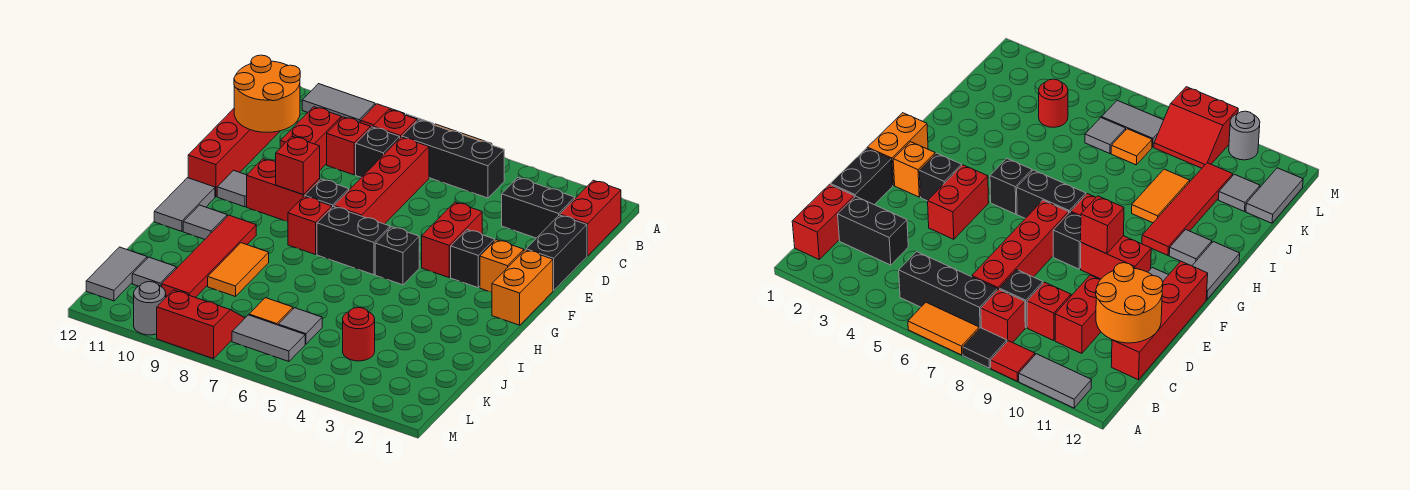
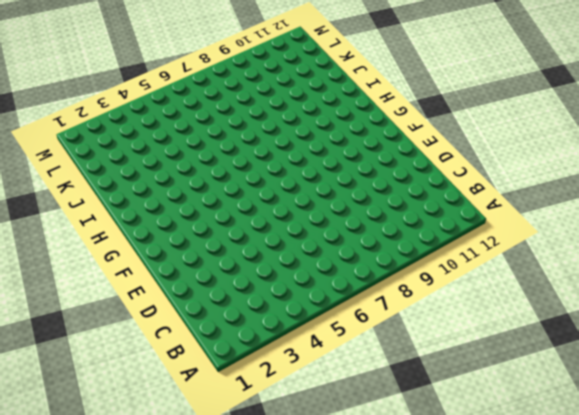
none -> orange 1x2 tile [908,302,979,355]
none -> black 1x1 tile [963,328,1007,368]
none -> red 1x1 tile [361,104,405,127]
none -> grey 1x2 tile [302,84,375,123]

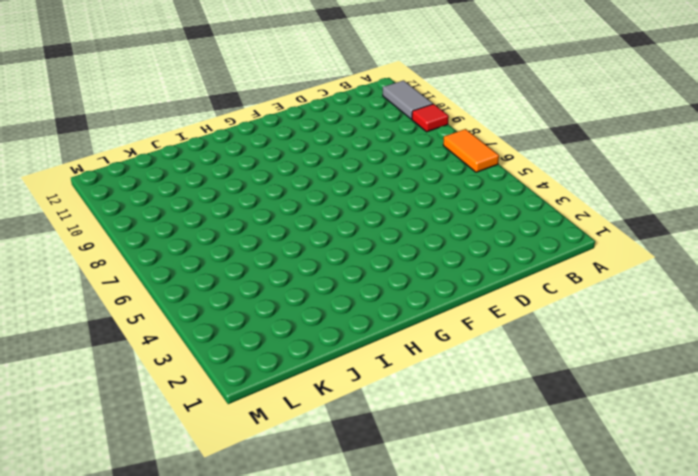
none -> black 1x1 tile [963,328,1007,368]
none -> red 1x2 brick [560,180,621,256]
none -> black 1x3 brick [402,120,504,198]
none -> red 1x1 brick [373,110,417,138]

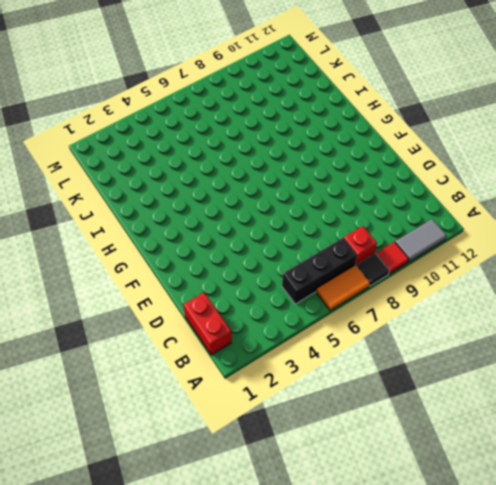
none -> black 1x2 brick [502,178,575,238]
none -> red 1x4 brick [334,137,429,224]
none -> black 1x1 brick [356,127,400,177]
none -> red 1x1 brick [327,117,371,175]

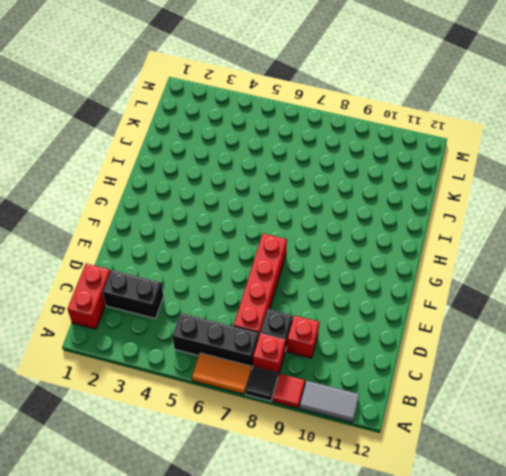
none -> red 1x2 brick [280,107,341,170]
none -> red 1x4 brick [188,109,280,197]
none -> black 1x2 brick [526,215,587,290]
none -> red 1x2 brick [422,202,482,277]

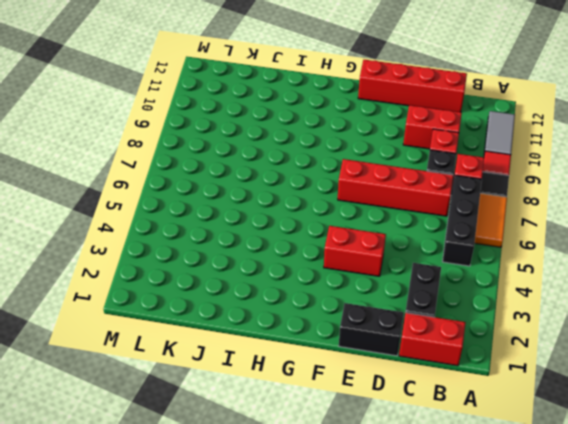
none -> orange 1x2 brick [492,250,553,325]
none -> orange 1x1 brick [480,240,524,292]
none -> black 1x1 brick [451,230,495,288]
none -> black 1x1 brick [305,179,349,207]

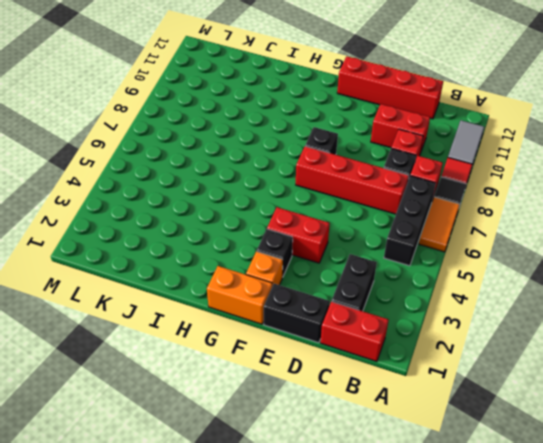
none -> red 1x2 brick [247,159,320,222]
none -> grey 1x1 tile [217,170,247,207]
none -> black 1x1 brick [375,227,419,285]
none -> black 1x2 brick [317,207,390,275]

